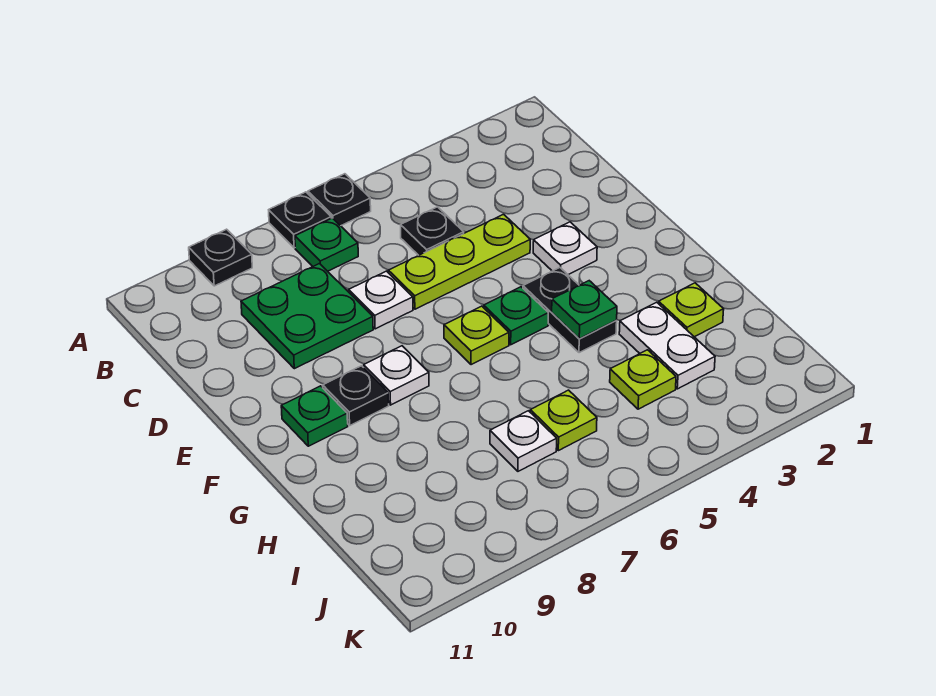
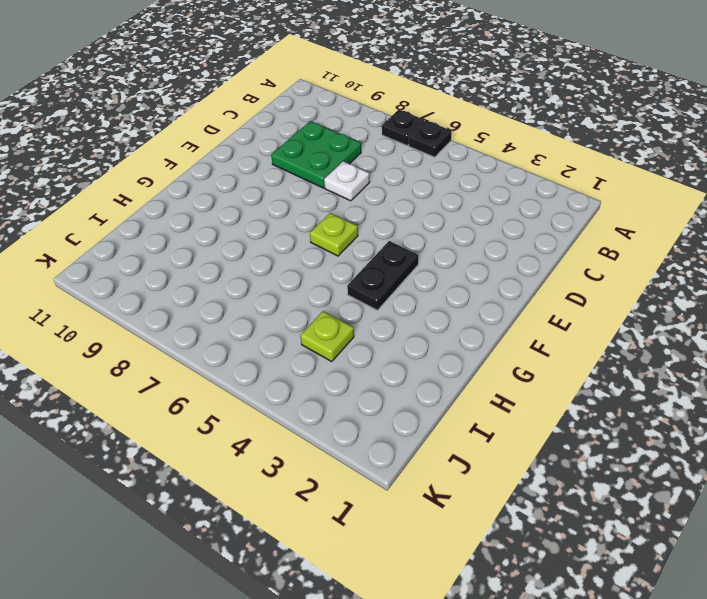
none -> black 1x1 plate [189,229,252,286]
none -> green 1x1 plate [295,218,358,271]
none -> black 1x1 plate [401,207,464,255]

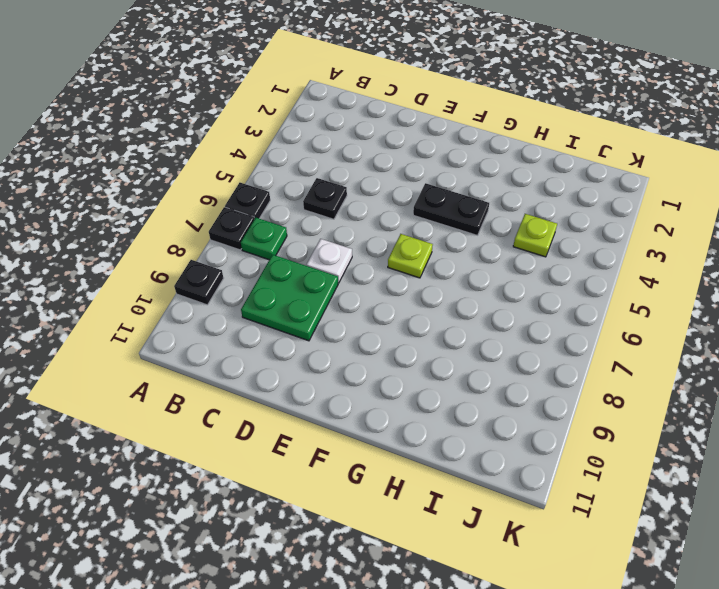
none -> lime 1x3 plate [388,214,530,309]
none -> white 1x1 plate [533,222,597,275]
none -> green 1x1 plate [484,287,548,345]

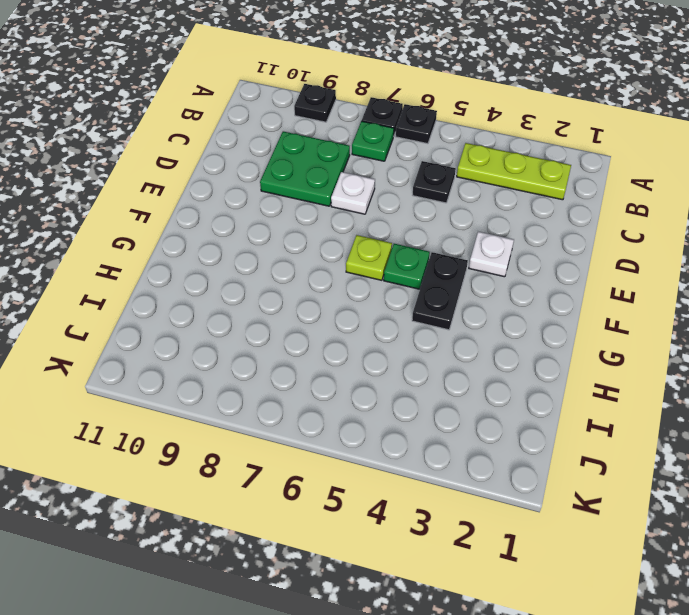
lime 1x3 plate [457,143,571,200] -> lime 1x3 plate moved to [388,214,530,309]
none -> white 1x1 plate [364,346,429,405]
none -> black 1x1 plate [323,366,389,425]
none -> green 1x1 plate [281,386,348,446]

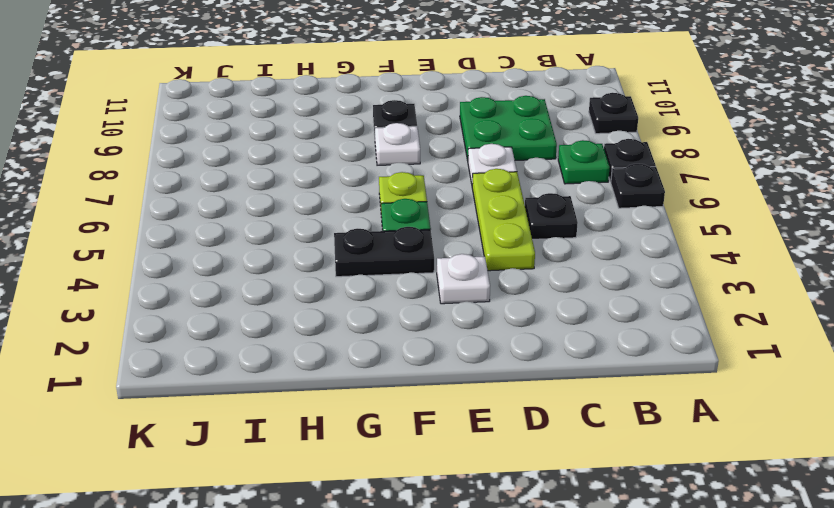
none -> green 1x1 plate [281,386,348,446]
none -> lime 1x1 plate [659,283,724,337]
none -> white 1x2 plate [619,302,715,389]

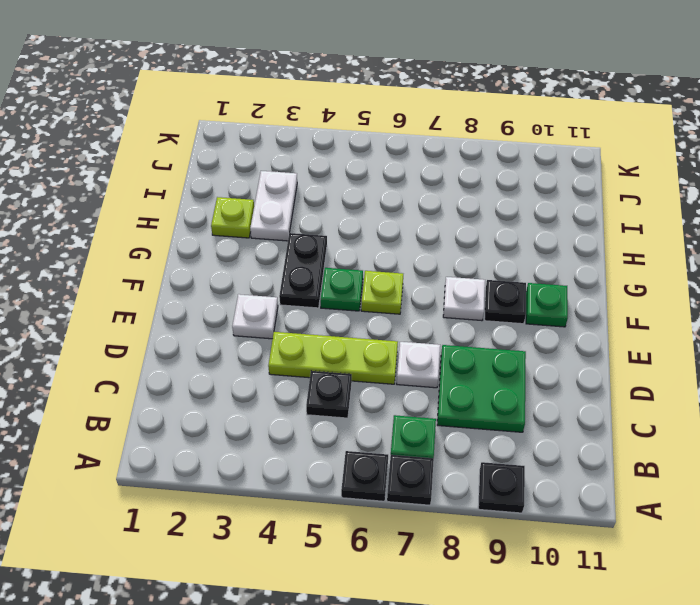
none -> lime 1x1 plate [610,350,676,409]
none -> lime 1x1 plate [530,390,597,451]
none -> white 1x1 plate [490,411,557,471]

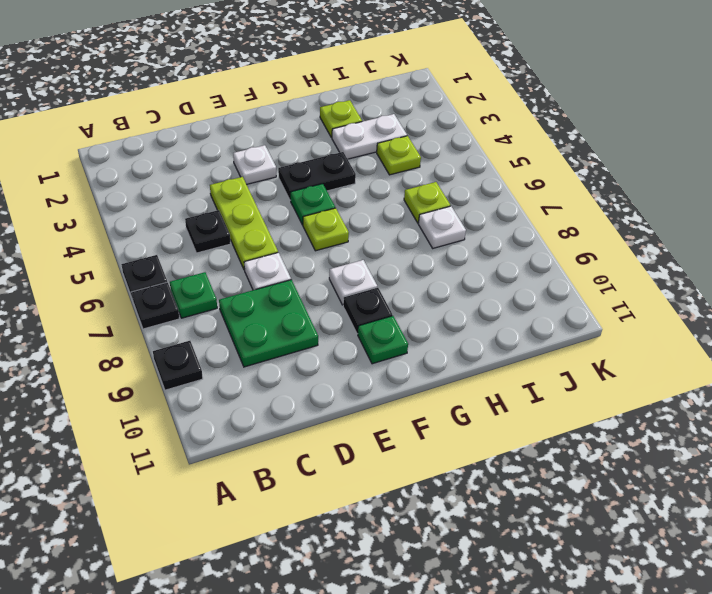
none -> green 1x1 plate [552,281,617,339]

